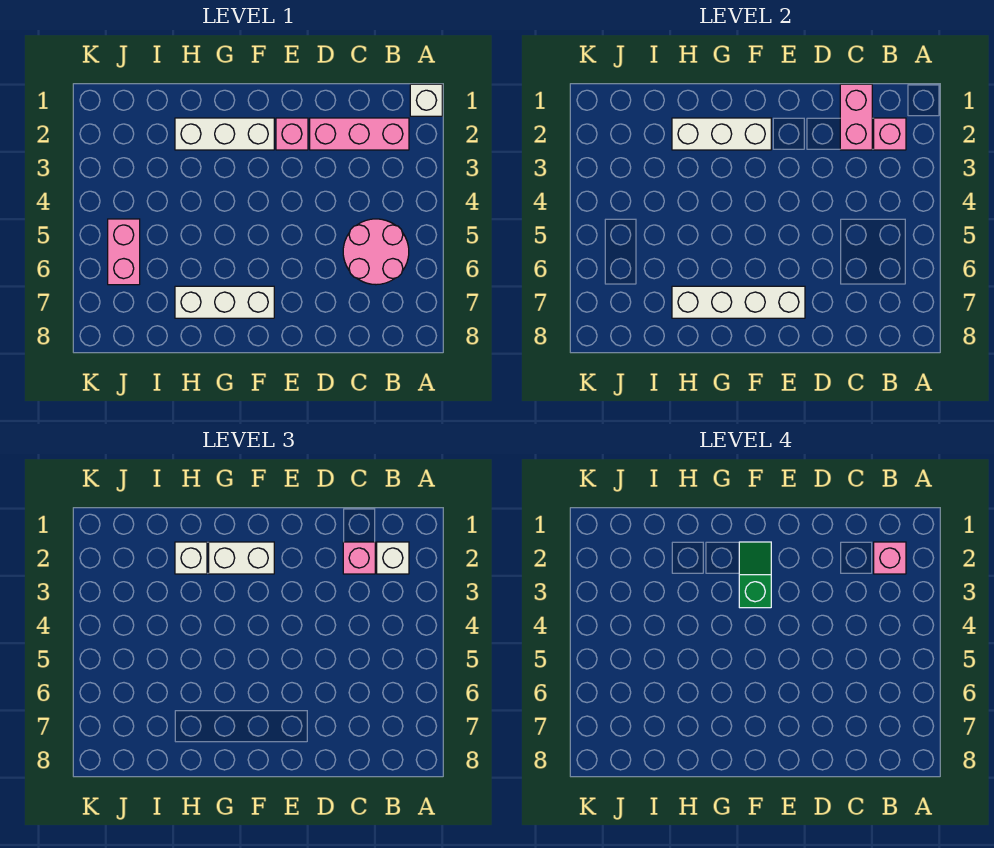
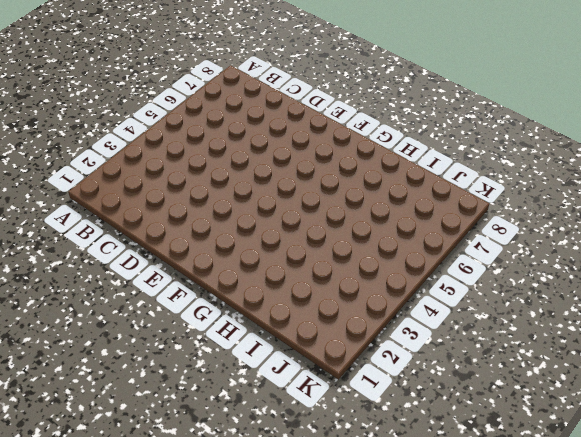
none -> white 1x1 brick [410,84,442,116]
none -> pink 1x3 brick [310,118,409,150]
none -> pink 2x2 round brick [343,219,409,285]

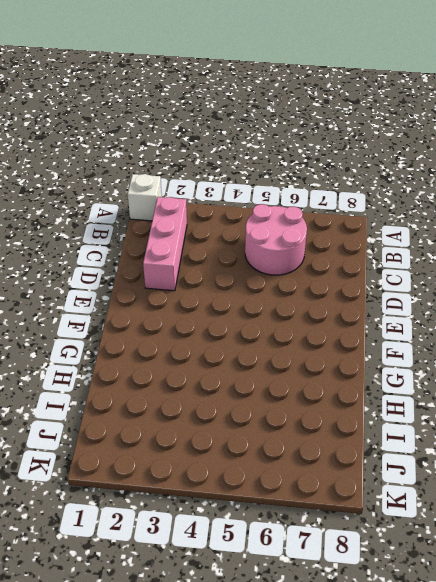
none -> pink 1x1 brick [276,118,308,150]
none -> white 1x3 brick [175,118,274,150]
none -> white 1x3 brick [175,286,274,318]

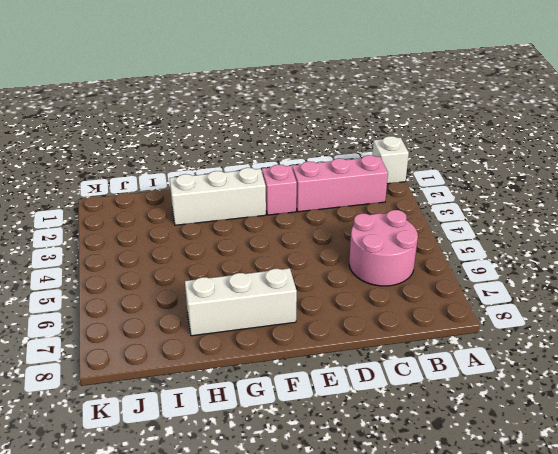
none -> pink 1x2 brick [108,219,140,285]
none -> pink 1x1 brick [874,118,906,150]
none -> pink 1x2 brick [840,84,872,150]

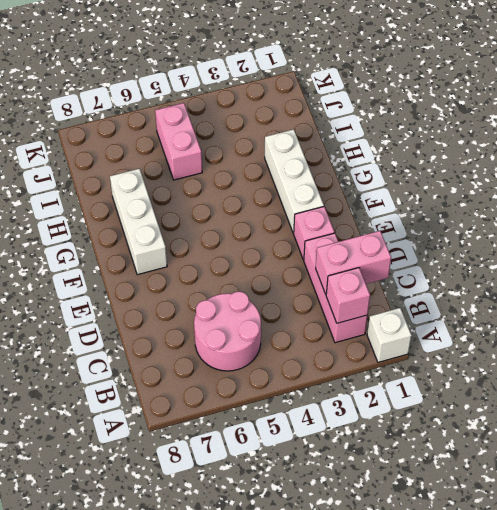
pink 1x2 brick [155,103,202,180] -> pink 1x2 brick turned to [108,219,140,285]
none -> white 1x4 brick [672,286,805,318]
none -> white 1x3 brick [672,118,771,150]
none -> white 1x1 brick [377,542,409,574]

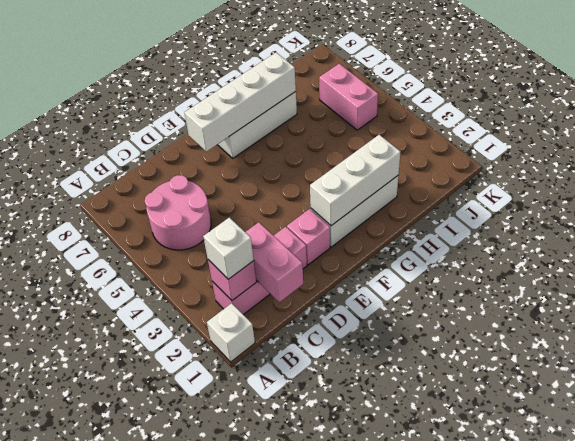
none -> pink 1x1 brick [343,542,375,574]
none -> white 1x2 brick [209,542,274,574]
none -> white 1x1 brick [175,542,207,574]

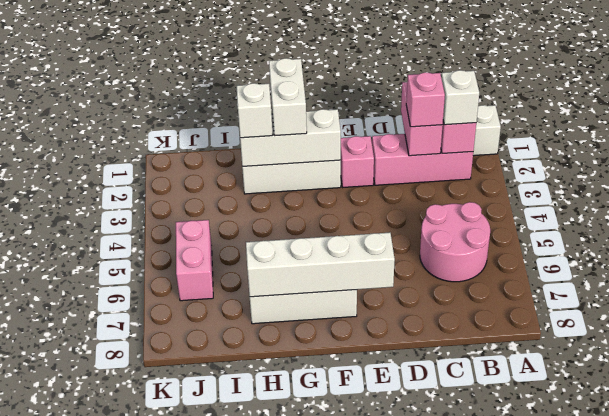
white 1x2 brick [269,58,307,136] -> white 1x2 brick turned to [209,542,274,574]
none -> pink 1x1 brick [874,542,906,574]
none -> green 1x2 slope [739,542,771,608]

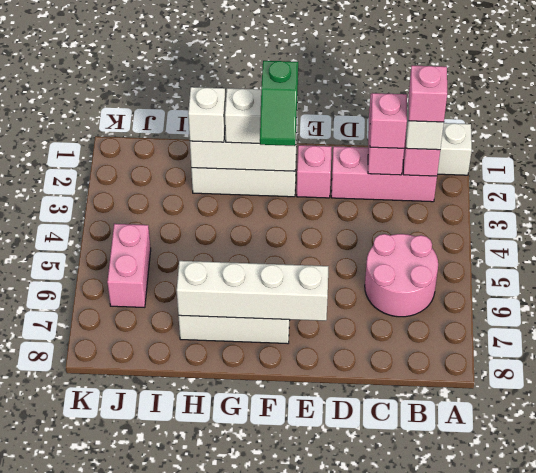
green 1x2 slope [260,61,298,146] -> green 1x2 slope turned to [739,542,771,608]

